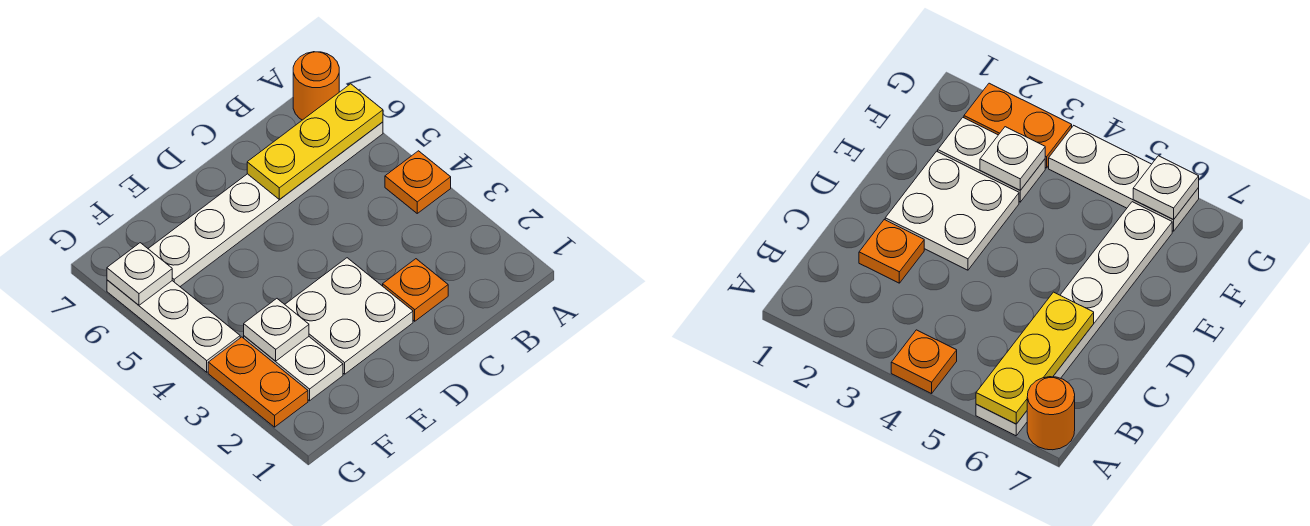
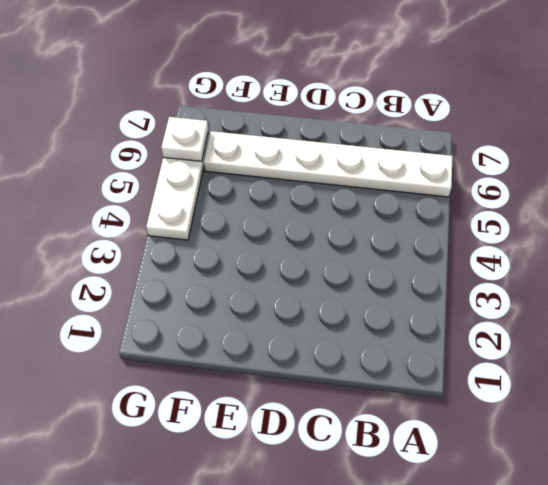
none -> orange 1x1 plate [385,151,451,213]
none -> orange 1x1 round brick [293,52,339,120]

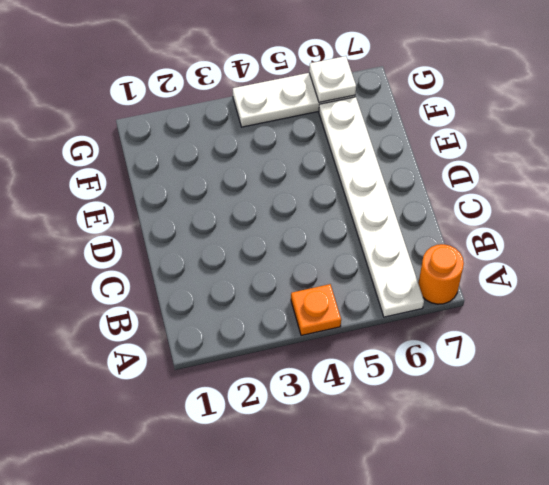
none -> orange 1x1 plate [383,259,448,321]
none -> white 2x2 plate [285,258,413,374]

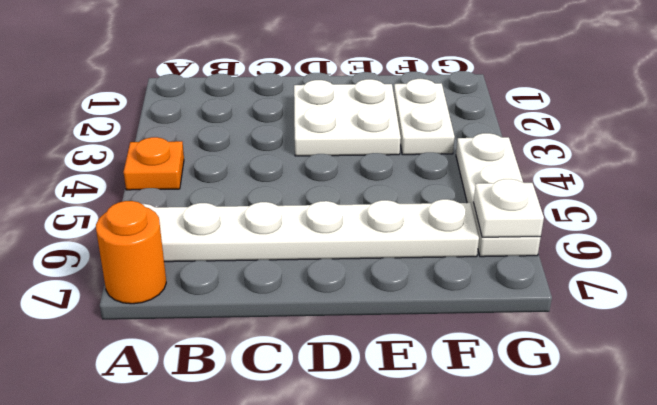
none -> orange 1x1 plate [383,259,448,321]
none -> orange 1x2 plate [208,337,308,427]

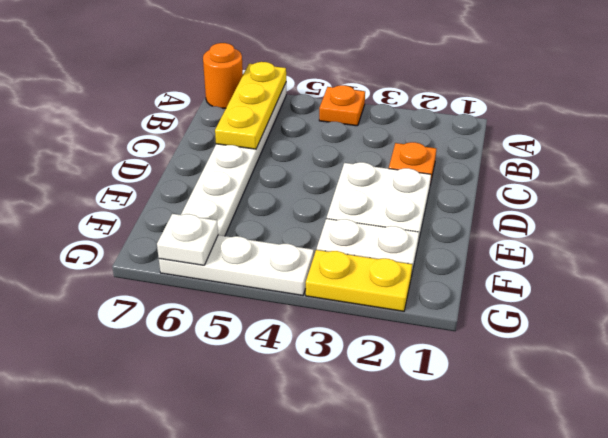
yellow 1x2 plate [306,250,412,311] -> orange 1x2 plate [208,337,308,427]
none -> white 1x1 plate [244,299,309,361]

